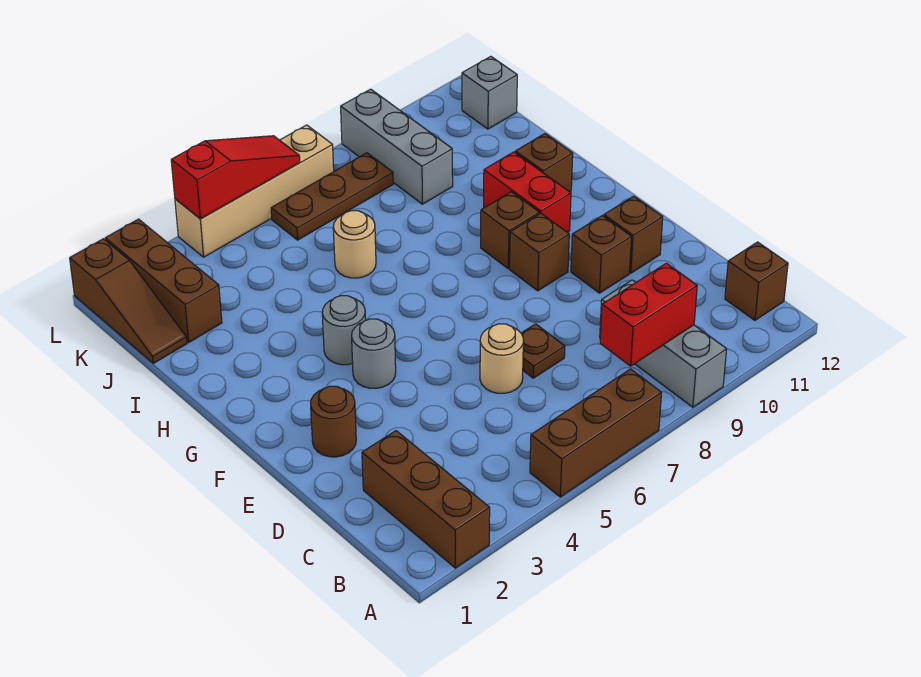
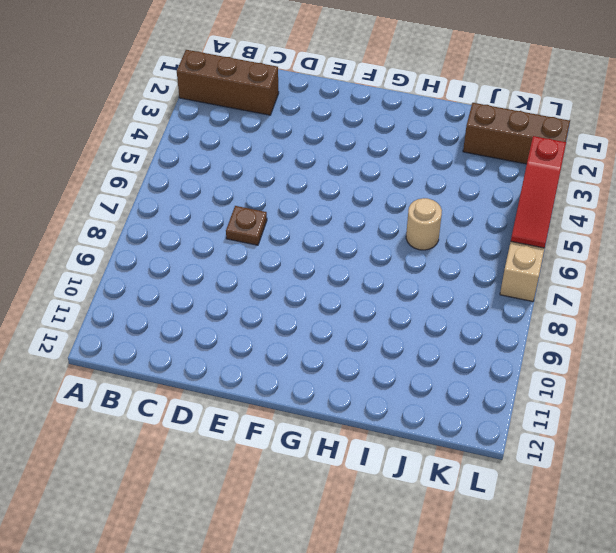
none -> brown 1x3 brick [530,369,661,497]
none -> grey 1x3 brick [600,280,727,407]
none -> brown 1x1 brick [725,242,788,320]

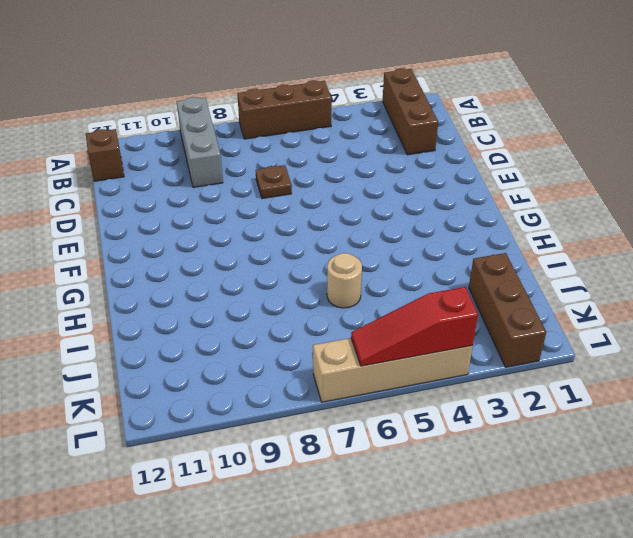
none -> tan 1x1 round brick [480,324,523,393]
none -> brown 1x1 round brick [311,386,356,457]
none -> brown 1x1 brick [571,216,631,293]

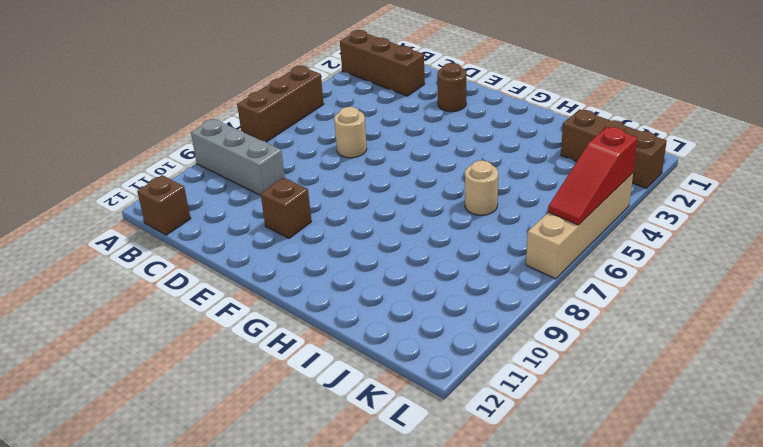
none -> brown 1x1 plate [521,324,565,378]
none -> brown 1x1 brick [604,196,663,273]
none -> grey 1x1 round brick [352,319,396,388]

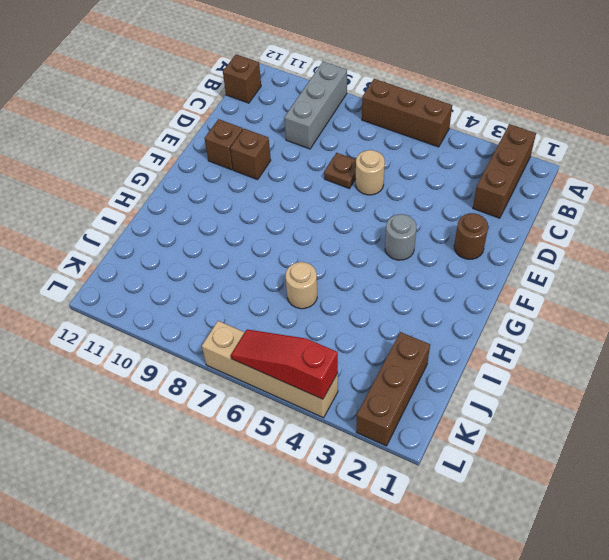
none -> brown 1x1 brick [510,213,569,291]
none -> grey 1x1 round brick [322,296,366,365]
none -> brown 1x1 brick [481,192,539,268]

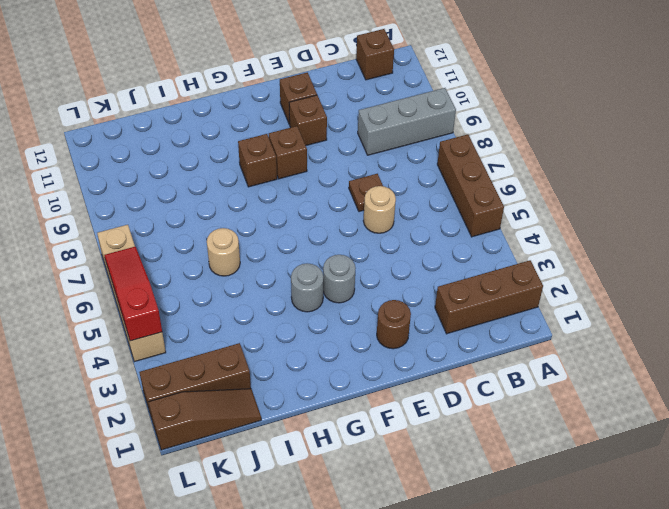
none -> red 1x2 brick [484,152,571,232]
none -> brown 1x1 brick [515,134,573,192]
none -> grey 1x3 brick [341,89,453,204]

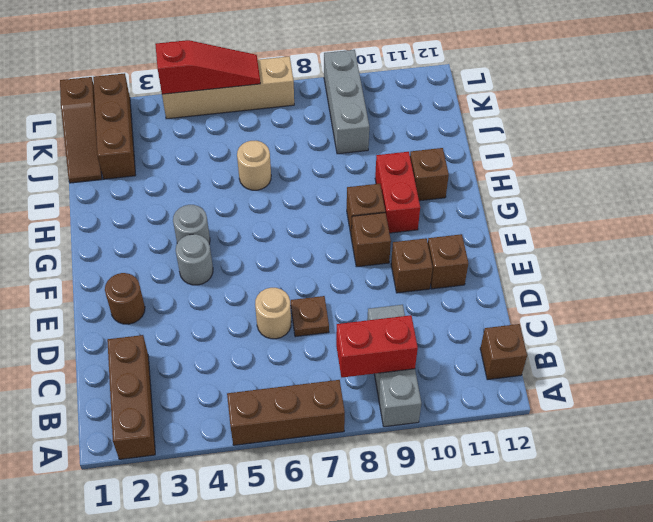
none -> brown 1x3 plate [271,153,393,240]
none -> grey 1x1 brick [462,57,517,129]

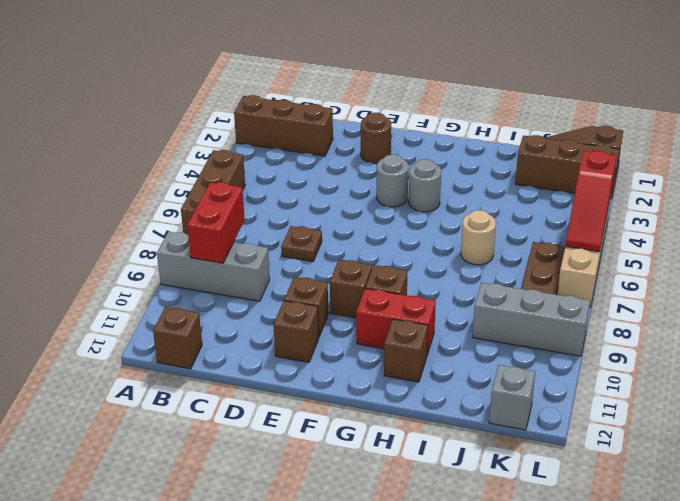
none -> tan 1x1 round brick [480,324,523,393]

